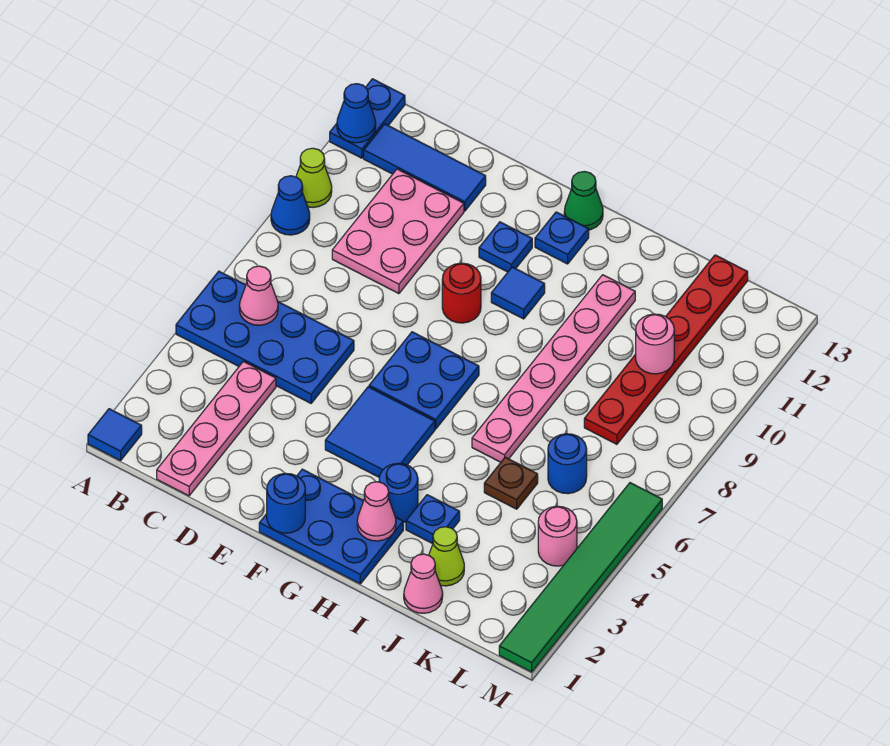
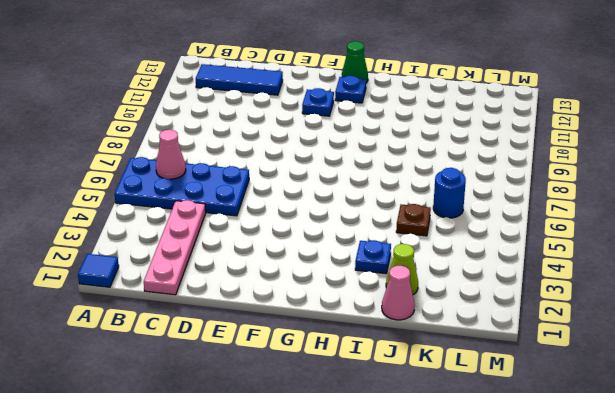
none -> blue 1x1 cone [271,176,310,235]
none -> lime 1x1 cone [296,148,332,208]
none -> blue 1x2 plate [330,79,405,158]
none -> pink 2x3 plate [332,169,464,294]

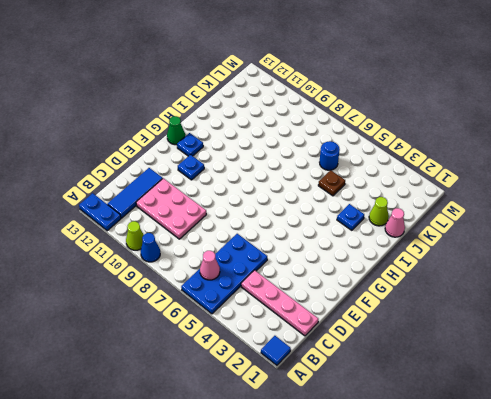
none -> blue 2x3 plate [259,469,403,584]
none -> blue 2x2 tile [325,387,435,477]
none -> blue 2x2 plate [369,332,479,429]
none -> red 1x1 round brick [442,263,481,323]

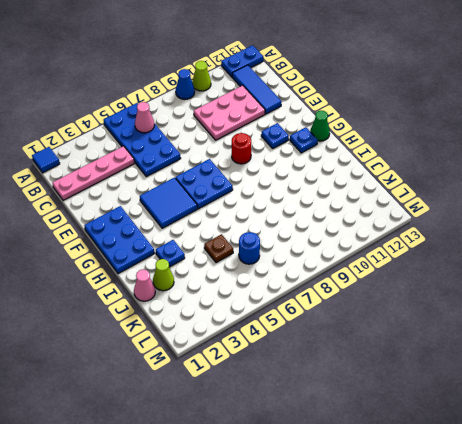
none -> blue 1x1 tile [491,267,545,319]
none -> blue 1x1 round brick [379,463,418,523]
none -> pink 1x6 plate [472,275,635,462]
none -> red 1x6 plate [584,255,748,444]

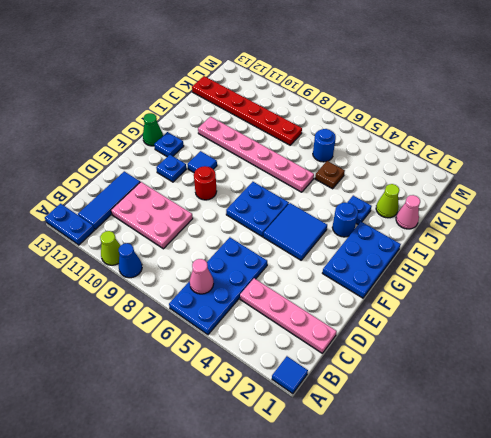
none -> pink 1x1 round brick [538,506,577,566]
none -> green 1x6 tile [499,483,662,672]
none -> blue 1x1 cone [337,84,376,143]
none -> blue 1x1 round brick [267,473,305,533]

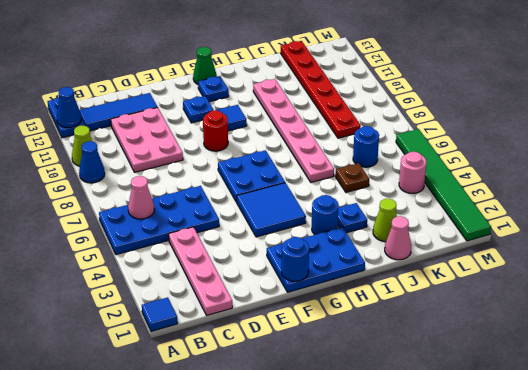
none -> pink 1x1 cone [357,482,396,541]
none -> pink 1x1 round brick [636,314,674,374]

